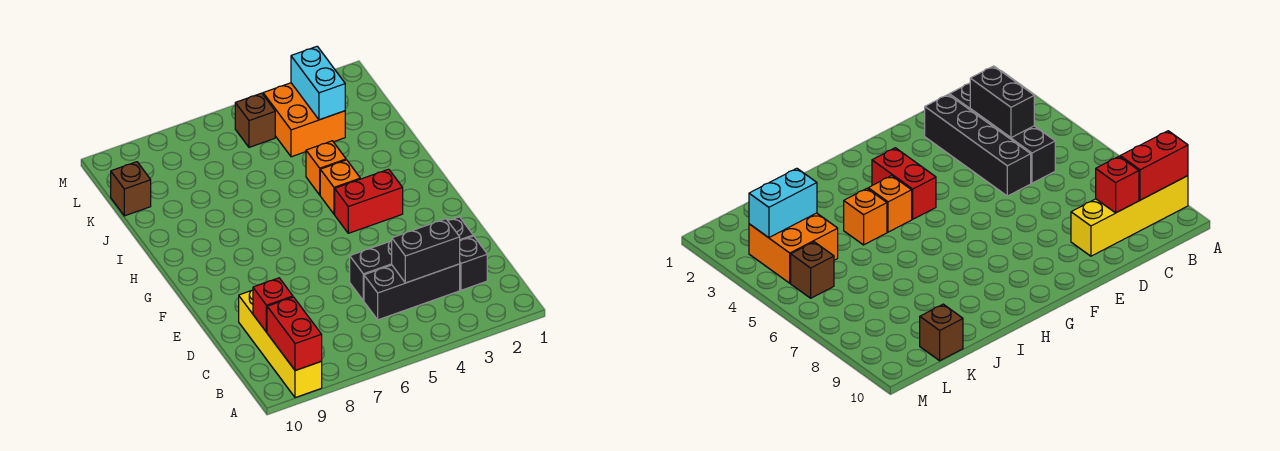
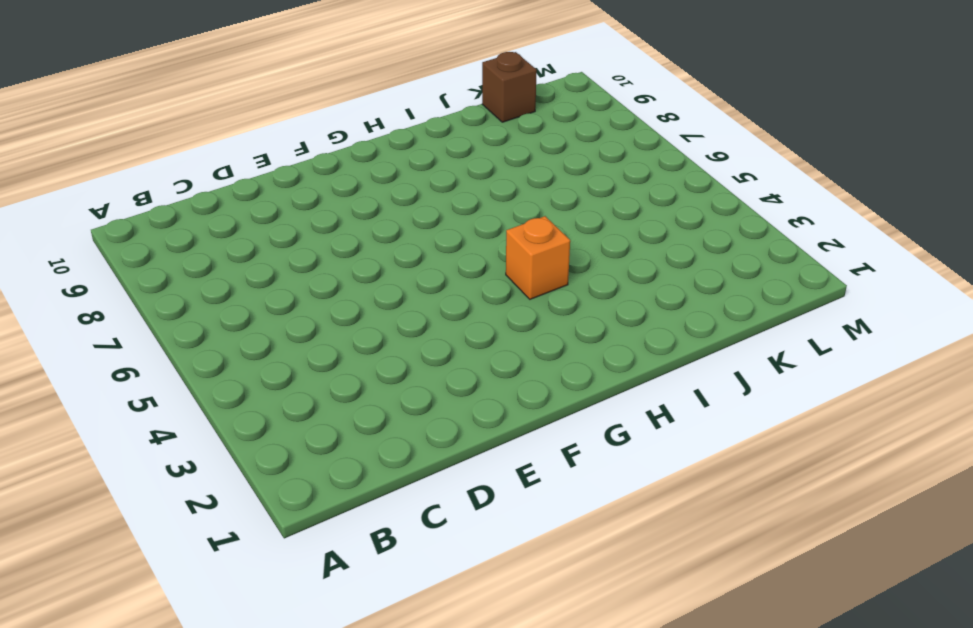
none -> yellow 1x4 brick [239,290,322,398]
none -> black 1x1 brick [460,236,487,290]
none -> black 1x3 brick [364,264,460,320]

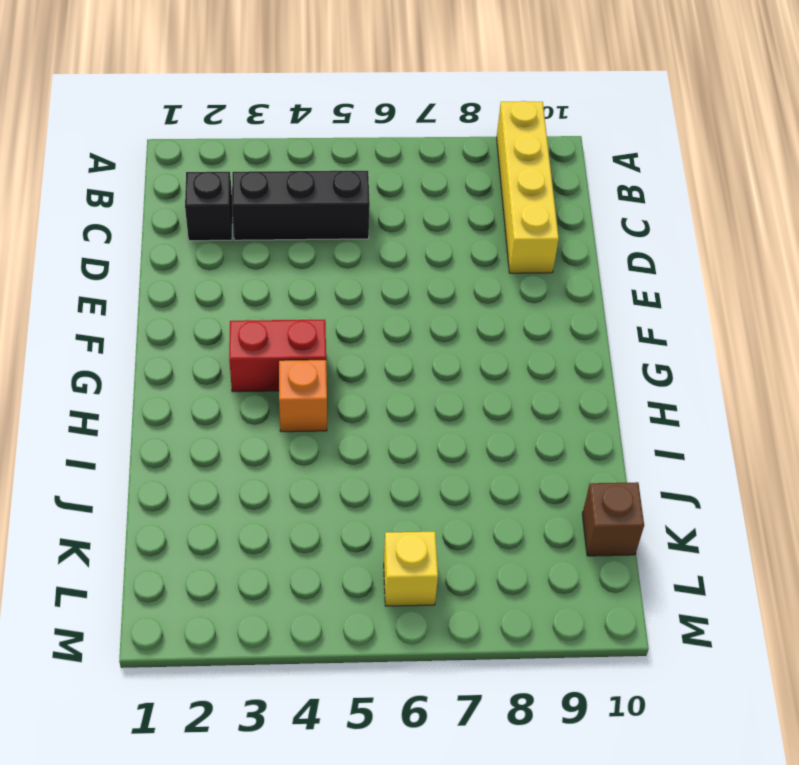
yellow 1x1 brick [384,532,438,606] -> none
none -> black 1x4 brick [350,217,473,301]
none -> orange 1x1 brick [306,141,346,195]
none -> orange 2x2 brick [263,83,345,157]

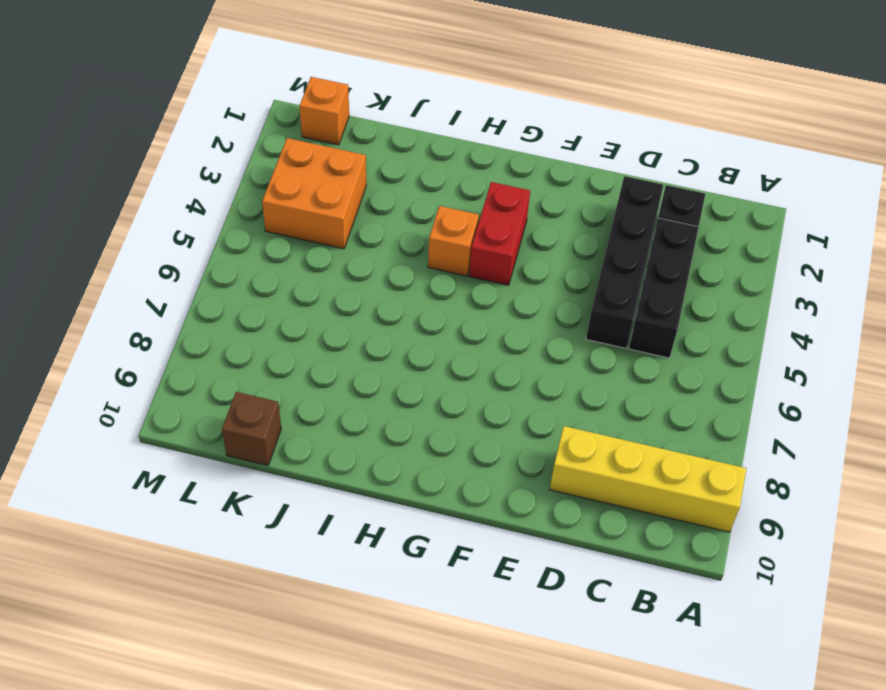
orange 1x1 brick [300,77,349,145] -> orange 1x1 brick moved to [306,141,346,195]
none -> brown 1x1 brick [235,93,275,147]
none -> red 1x2 brick [267,297,322,371]
none -> black 1x2 brick [392,219,460,283]

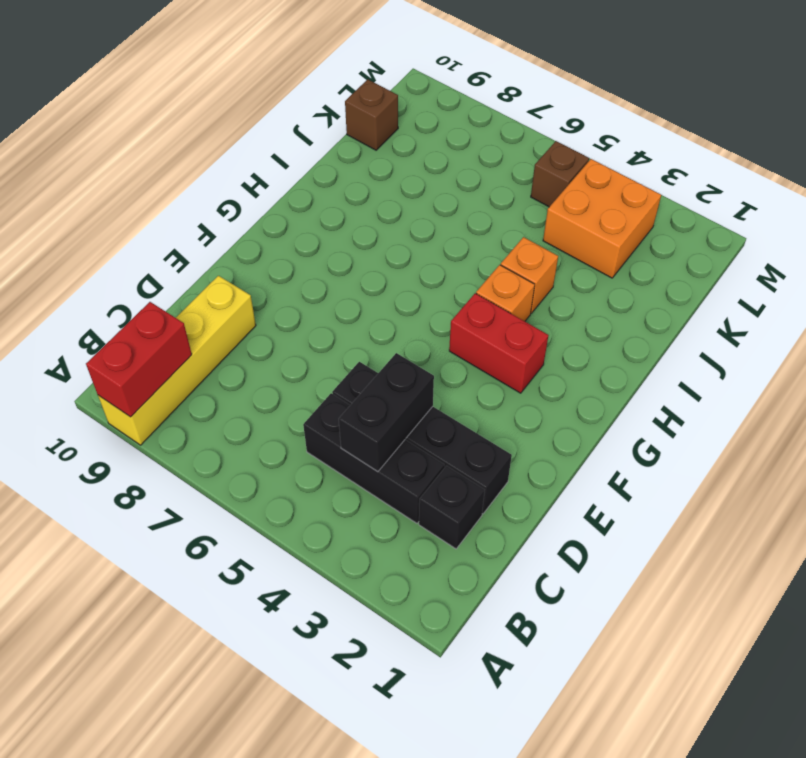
black 1x2 brick [339,353,434,472] -> black 1x2 brick turned to [392,219,460,283]
none -> red 1x1 brick [253,278,293,332]
none -> cyan 1x2 brick [291,46,345,120]

